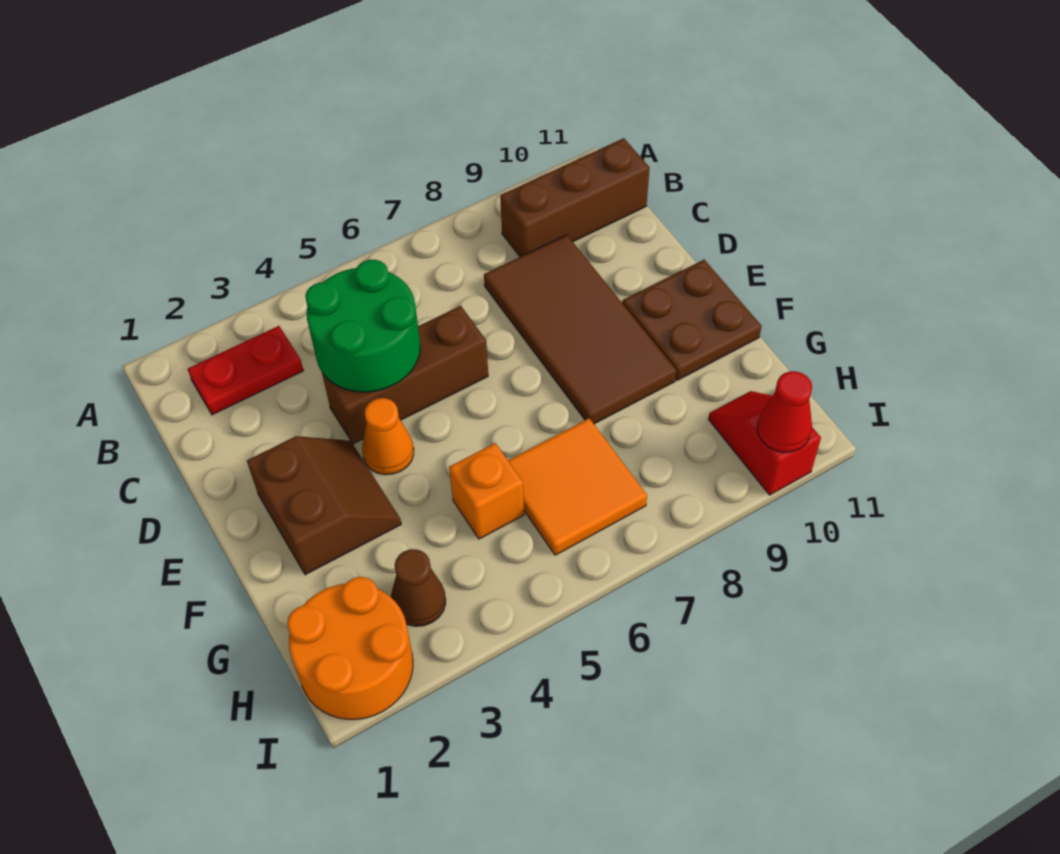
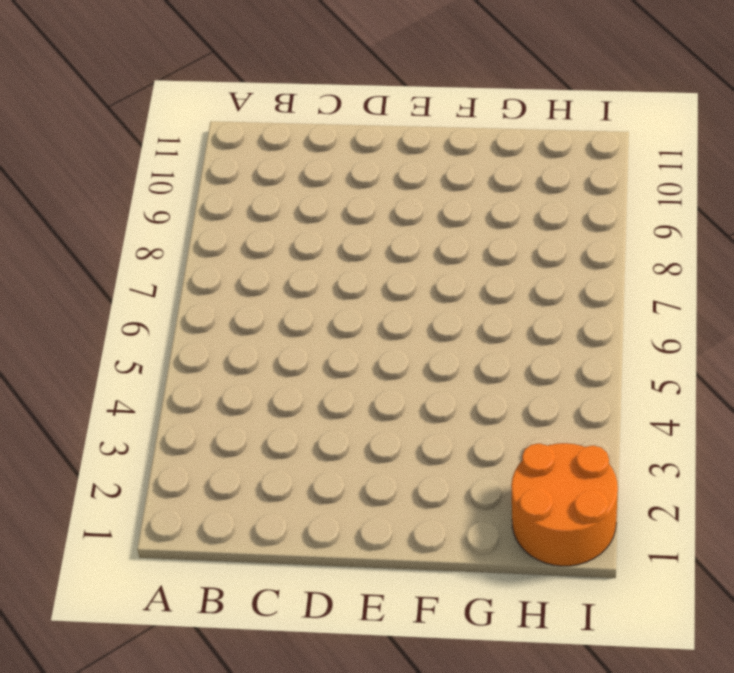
none -> red 1x2 plate [188,326,303,415]
none -> brown 1x3 brick [500,138,650,257]
none -> brown 2x4 tile [484,235,676,424]

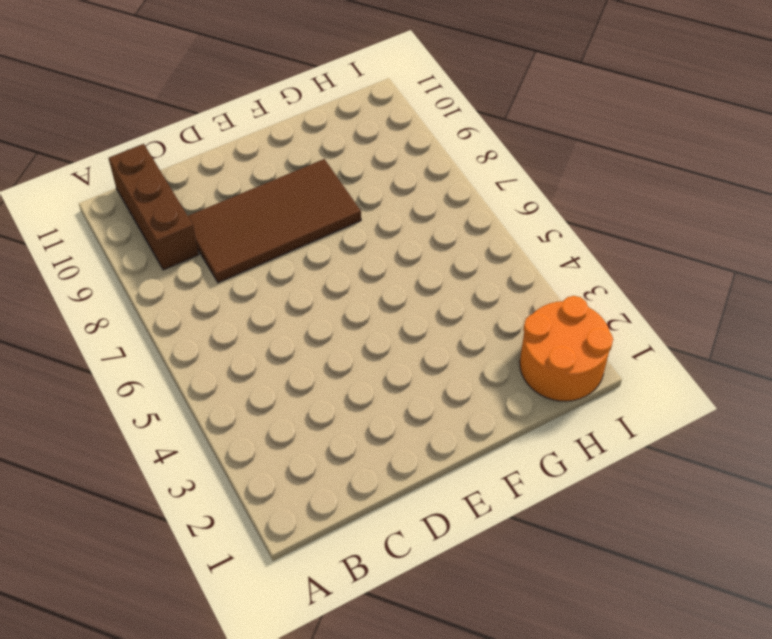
none -> red 1x2 plate [188,326,303,415]
none -> brown 1x3 brick [322,306,488,444]
none -> brown 2x2 slope [247,436,401,575]

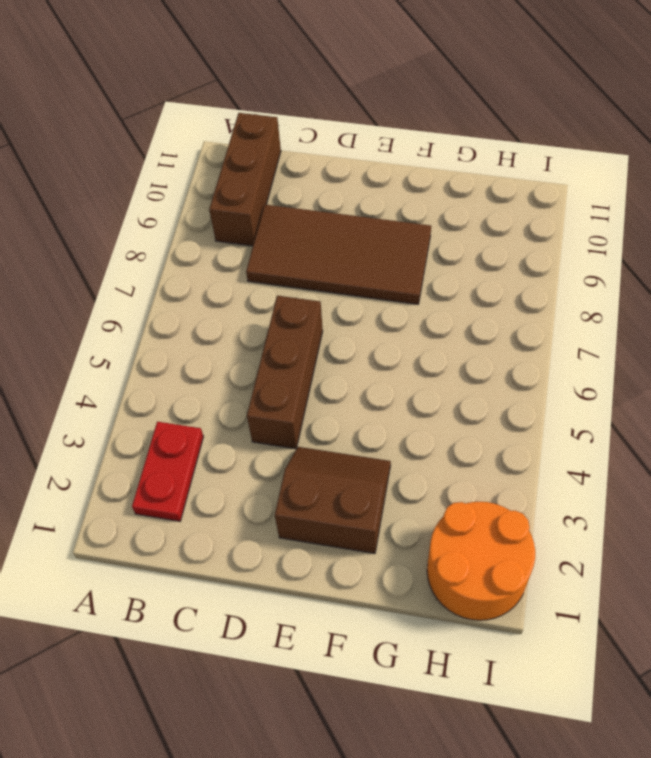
none -> orange 1x1 cone [362,398,414,475]
none -> brown 2x2 plate [622,260,762,380]
none -> orange 1x1 brick [449,443,524,539]

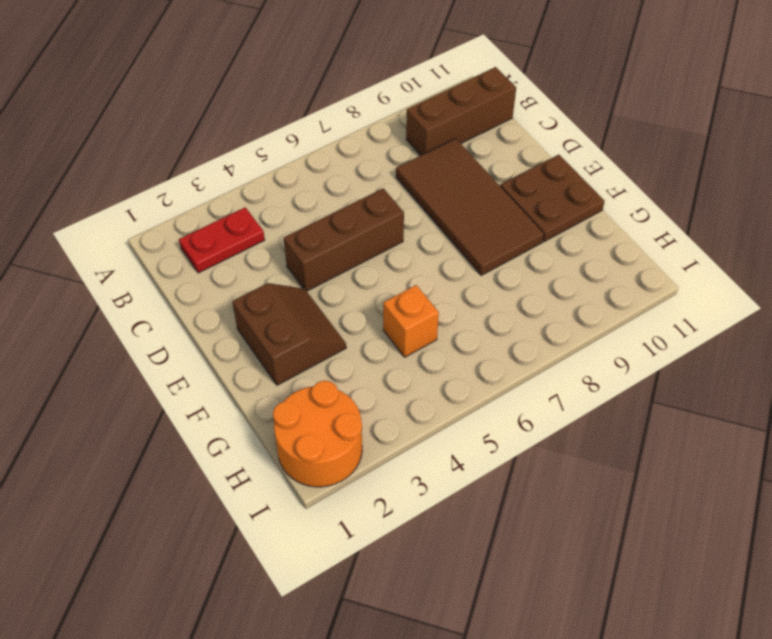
none -> orange 1x1 cone [362,398,414,475]
none -> orange 2x2 tile [508,418,647,555]
none -> brown 1x1 cone [391,549,446,626]

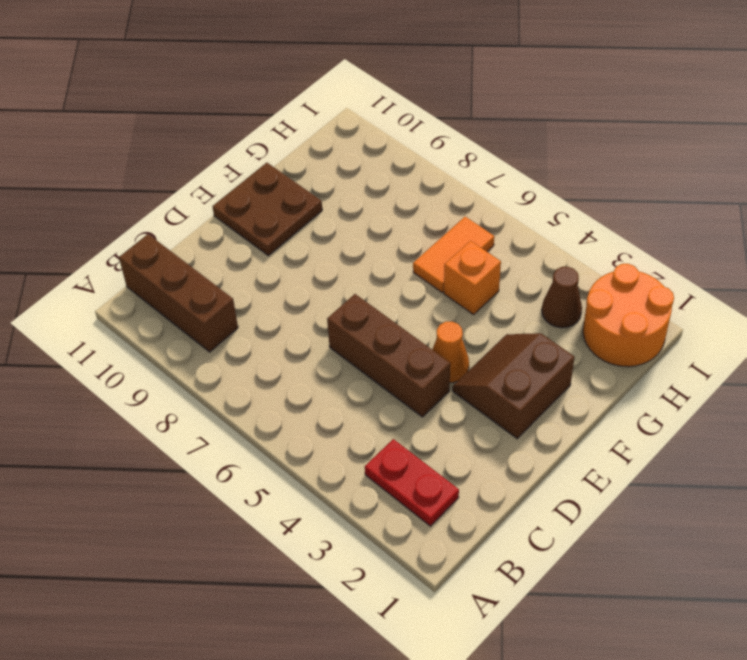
orange 1x2 tile [413,217,494,292] -> orange 2x2 tile [508,418,647,555]
none -> brown 2x4 tile [484,235,676,424]
none -> red 1x2 slope [708,391,821,495]
none -> green 2x2 round brick [305,260,420,392]

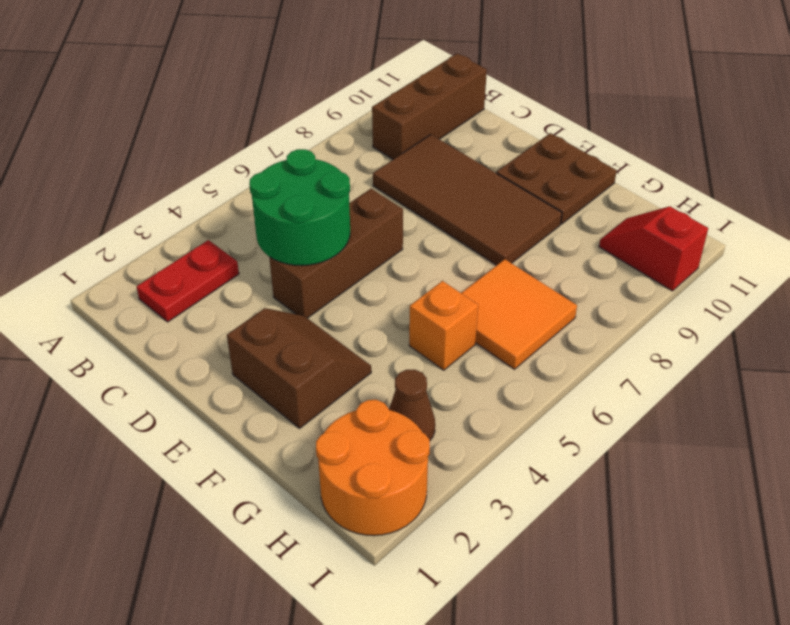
none -> orange 1x1 cone [362,398,414,475]
none -> red 1x1 cone [757,371,812,452]

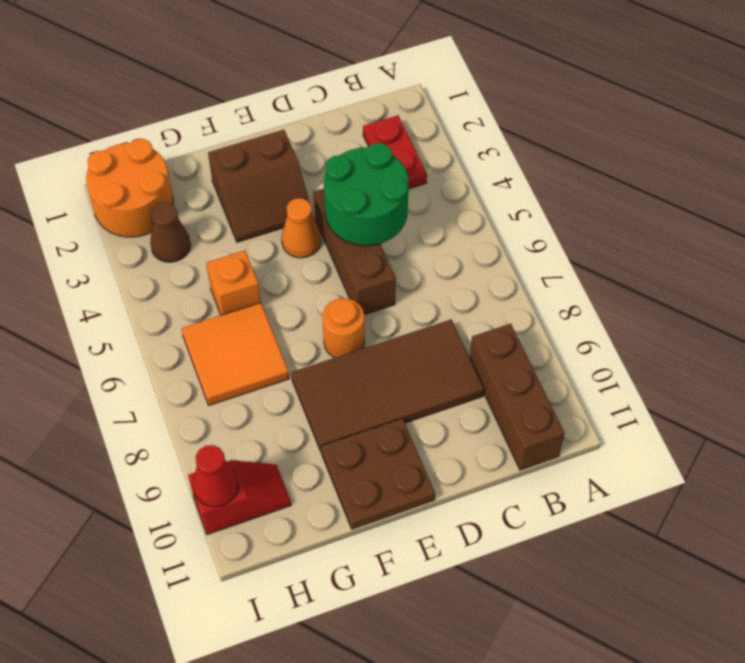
orange 1x1 round brick [322,298,365,358] -> none

